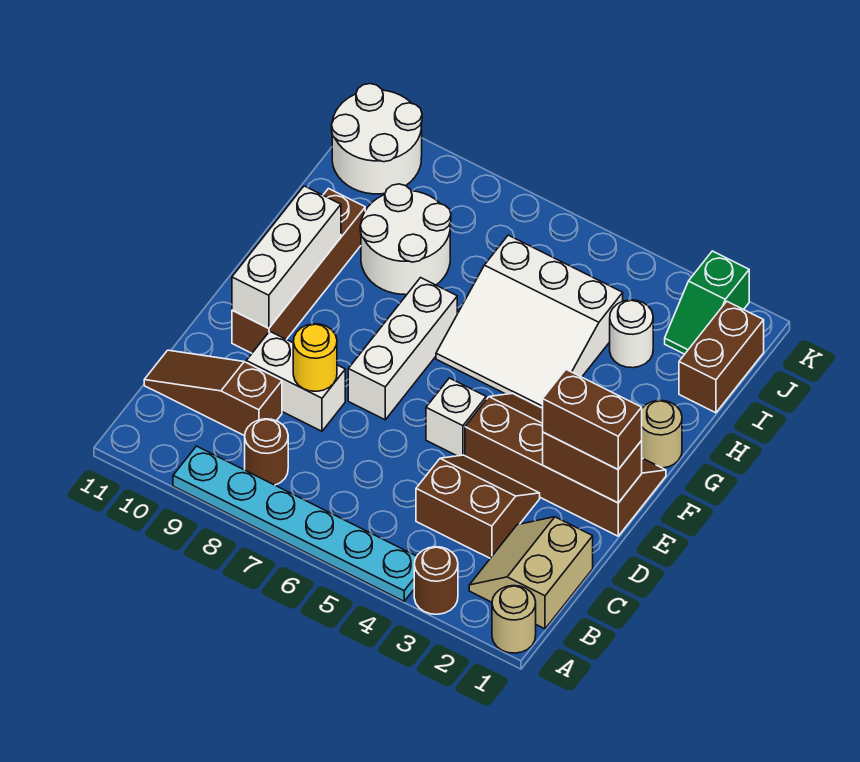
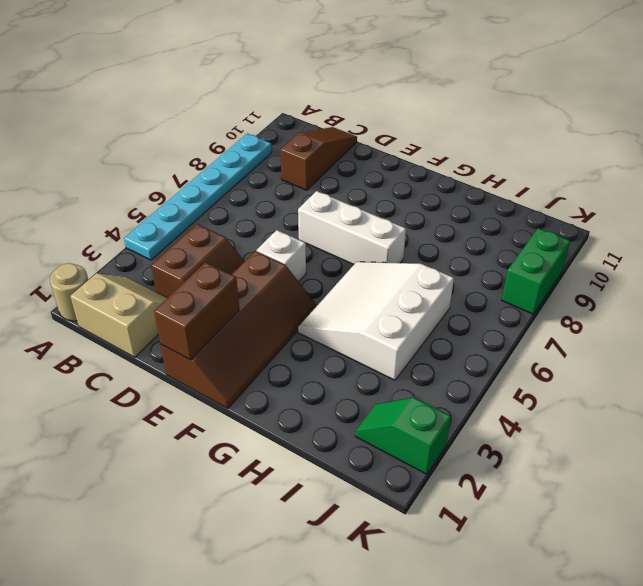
green 1x2 brick [502,228,570,314] -> none
none -> brown 1x1 round brick [414,547,458,614]
none -> brown 1x1 round brick [245,419,288,485]
none -> white 1x2 brick [246,331,345,431]

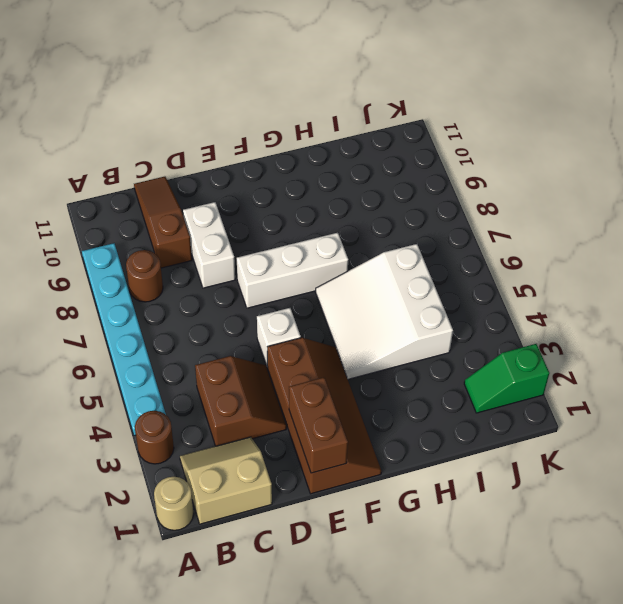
none -> brown 1x4 brick [232,189,365,353]
none -> tan 1x1 round brick [641,400,682,468]
none -> white 2x2 round brick [360,184,451,295]

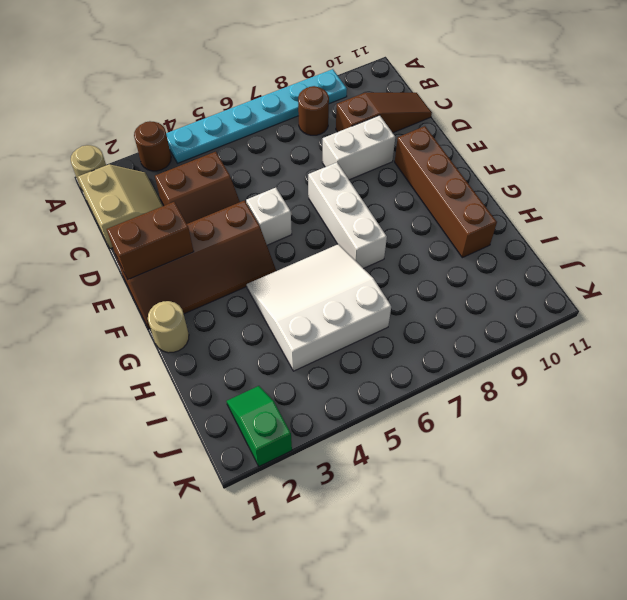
none -> white 2x2 round brick [360,184,451,295]
none -> brown 1x2 brick [679,302,764,413]
none -> white 1x1 round brick [610,300,653,368]

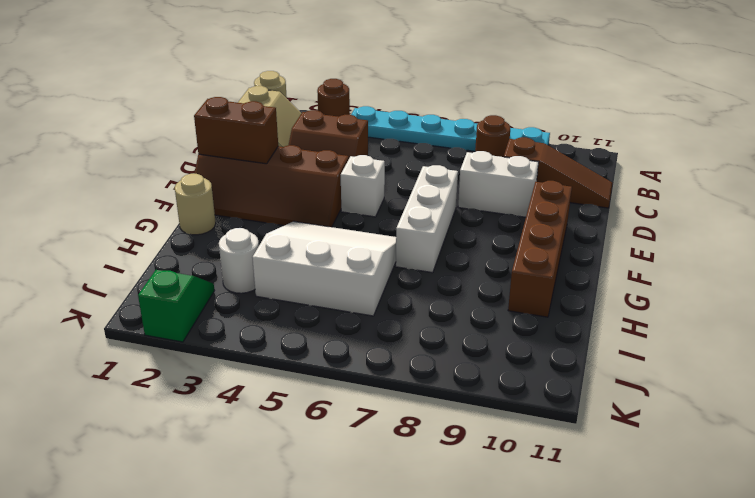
none -> white 2x2 round brick [360,184,451,295]
none -> brown 1x2 brick [679,302,764,413]
none -> white 2x2 round brick [331,84,422,194]

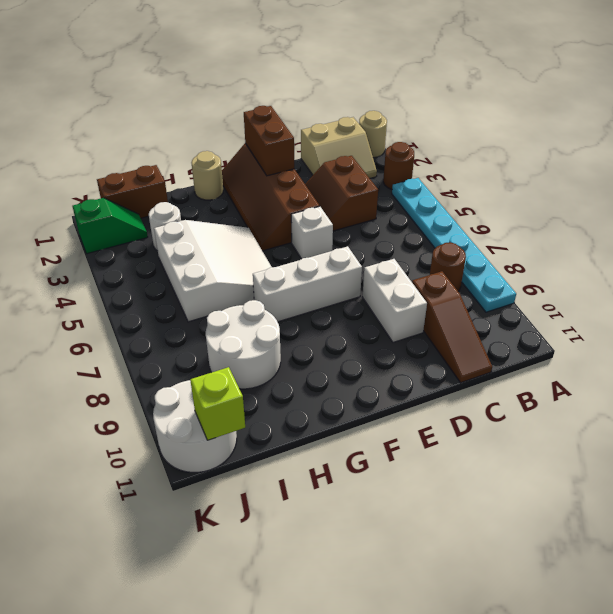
lime 1x1 brick [190,367,245,440] -> none
none -> brown 1x4 brick [232,189,365,353]
none -> yellow 1x1 round brick [293,324,337,391]
none -> white 1x3 brick [232,186,341,328]

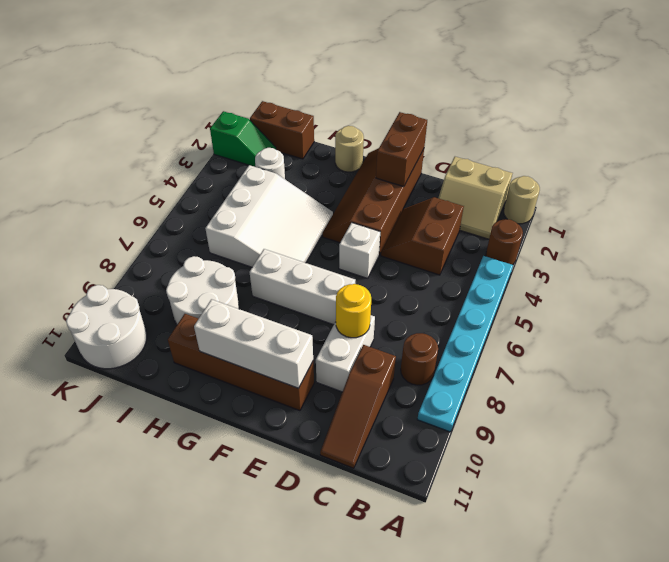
none -> brown 1x2 brick [543,370,642,469]

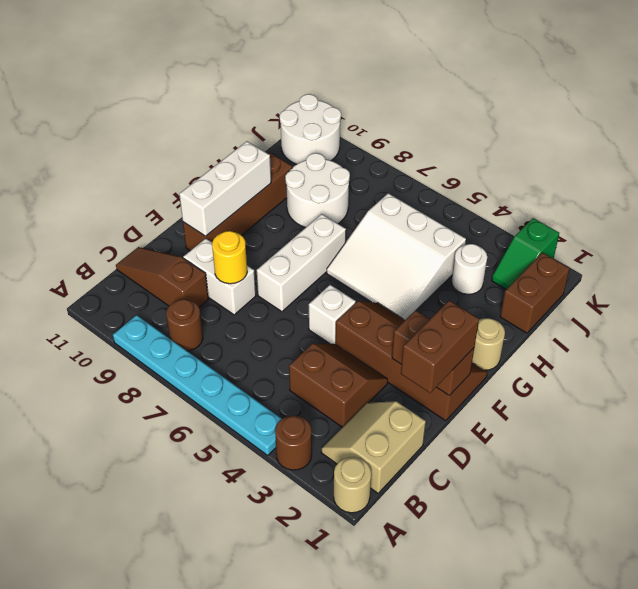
brown 1x2 brick [401,301,479,393] -> brown 1x2 brick turned to [543,370,642,469]

